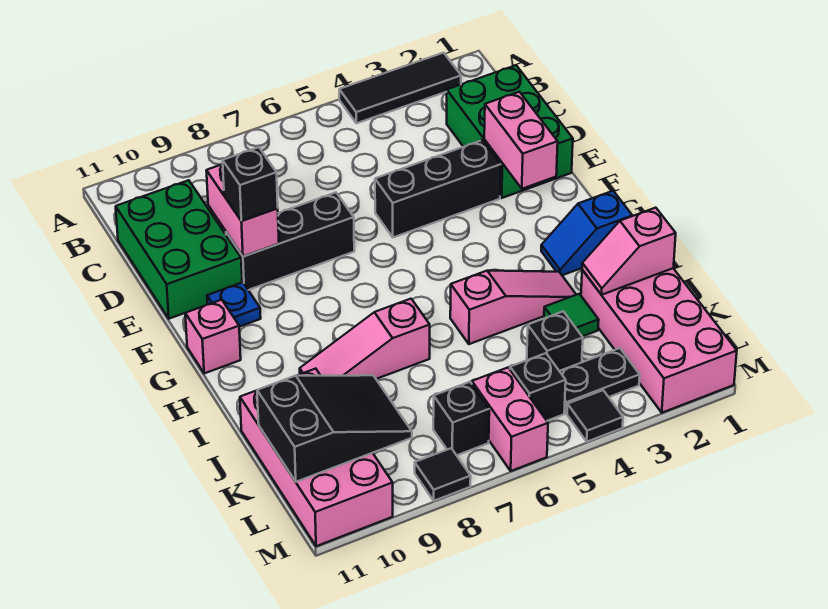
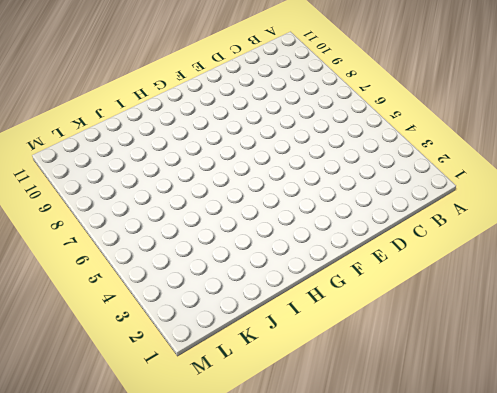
none -> black 1x3 tile [339,53,461,123]
none -> green 2x3 brick [447,65,573,198]
none -> green 2x3 brick [116,180,242,319]

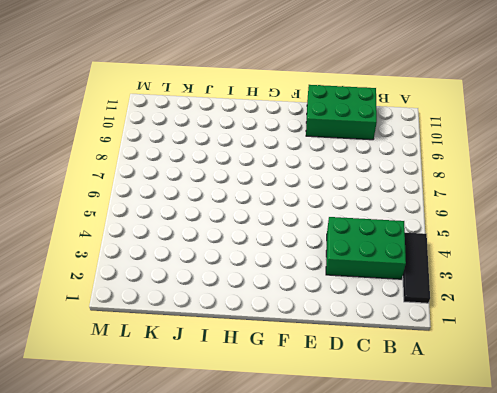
green 2x3 brick [326,217,406,279] -> green 2x3 brick moved to [447,65,573,198]
none -> black 1x3 brick [375,140,501,237]
none -> black 1x3 brick [226,193,354,290]
none -> blue 1x1 plate [207,282,261,327]

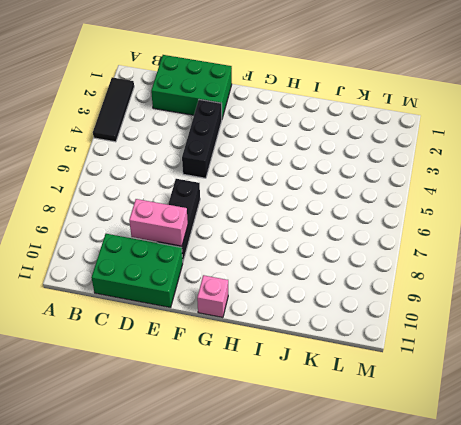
none -> blue 1x1 plate [207,282,261,327]
none -> blue 1x2 slope [541,191,632,275]
none -> pink 1x3 slope [450,271,576,344]

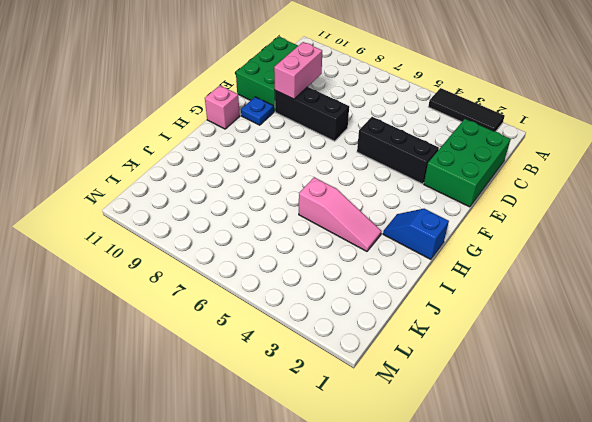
none -> pink 1x3 slope [300,299,430,379]
none -> pink 2x4 brick [581,268,737,413]
none -> green 1x1 tile [544,294,599,336]

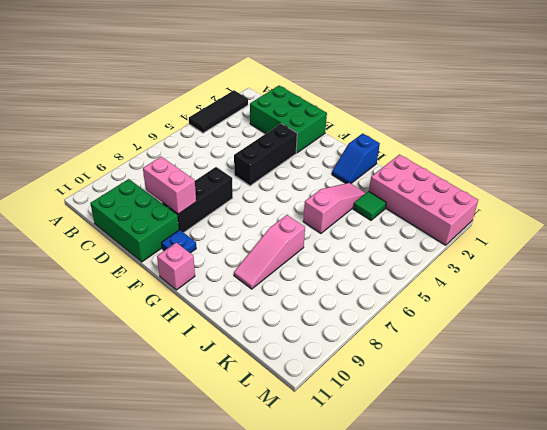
none -> pink 2x4 brick [240,369,393,546]
none -> black 1x1 brick [527,311,583,371]
none -> black 1x2 plate [560,348,640,413]

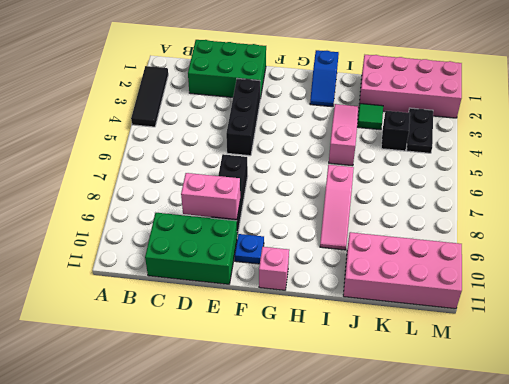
none -> black 1x1 brick [510,353,566,421]
none -> pink 1x2 brick [472,368,548,471]
none -> black 1x1 brick [433,382,489,455]

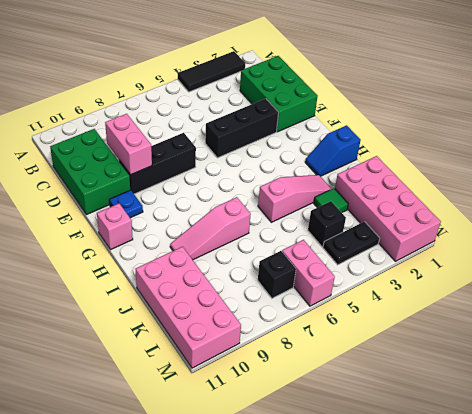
none -> black 1x1 brick [510,353,566,421]
none -> black 1x1 tile [567,390,623,442]
none -> black 1x1 tile [415,448,471,501]

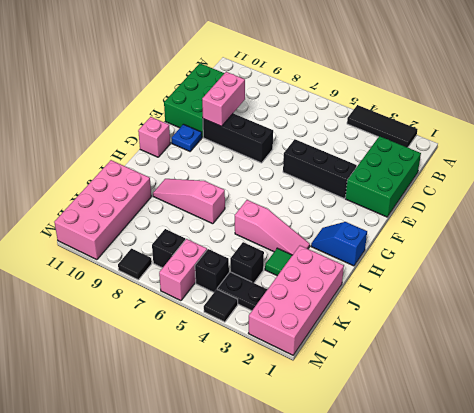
none -> pink 1x2 brick [484,92,558,189]
none -> pink 1x2 slope [582,208,676,295]
none -> black 2x3 slope [257,375,412,482]

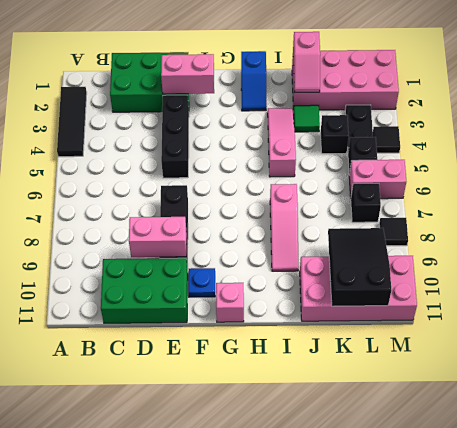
none -> black 1x1 brick [223,147,278,221]

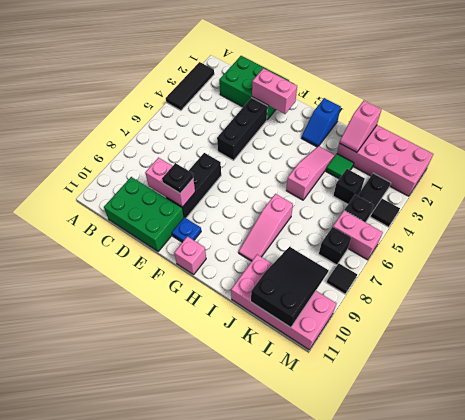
black 1x1 plate [162,163,193,193] -> black 1x1 brick [223,147,278,221]

